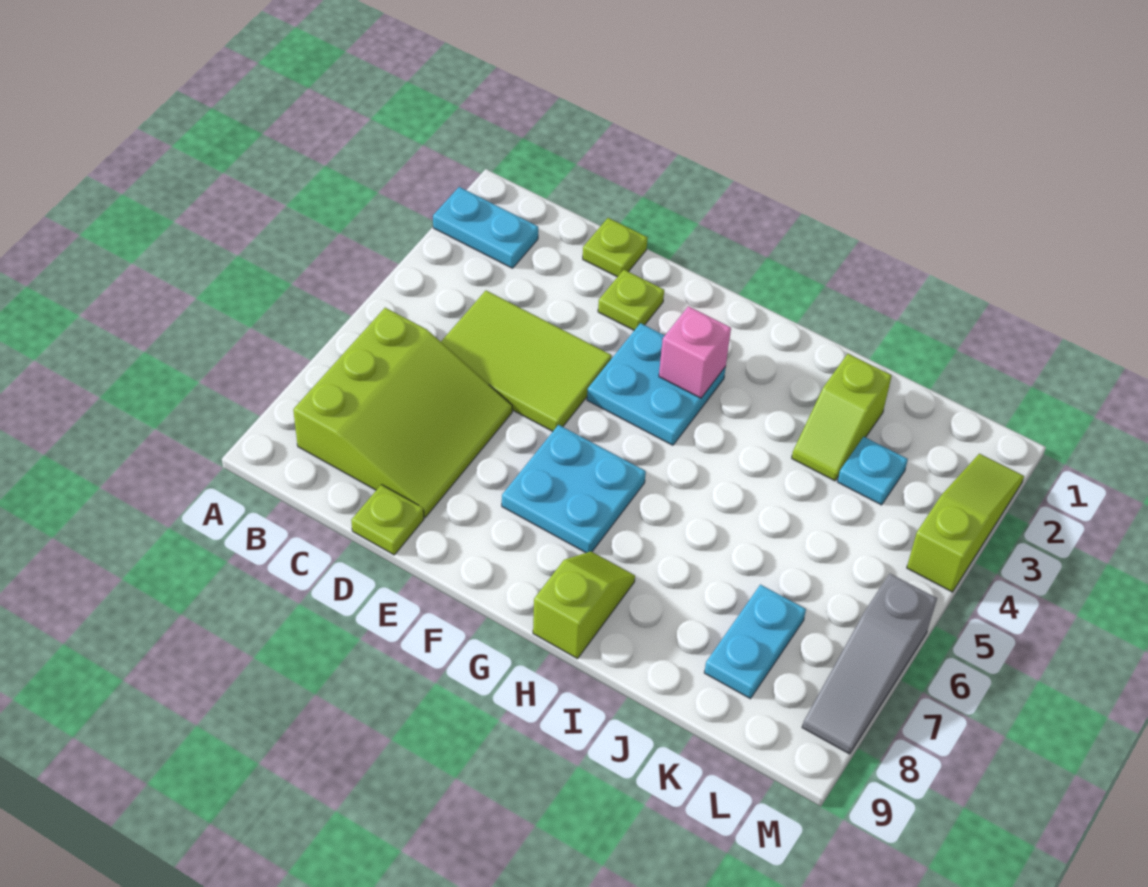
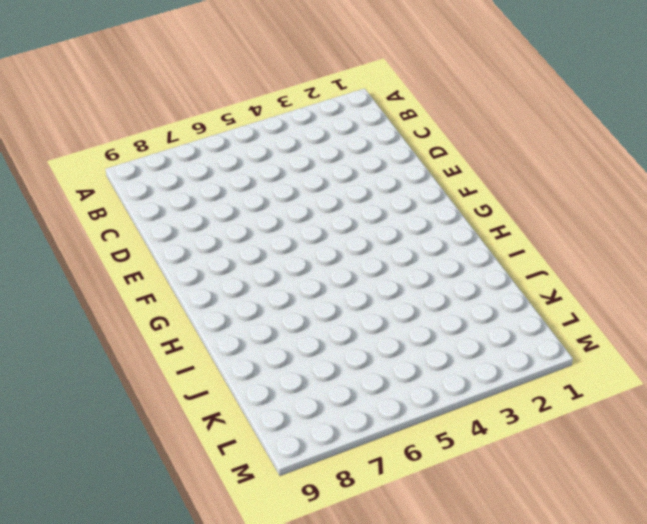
none -> cyan 1x2 plate [433,187,538,268]
none -> lime 3x3 slope [293,308,512,517]
none -> lime 2x3 tile [441,291,612,431]

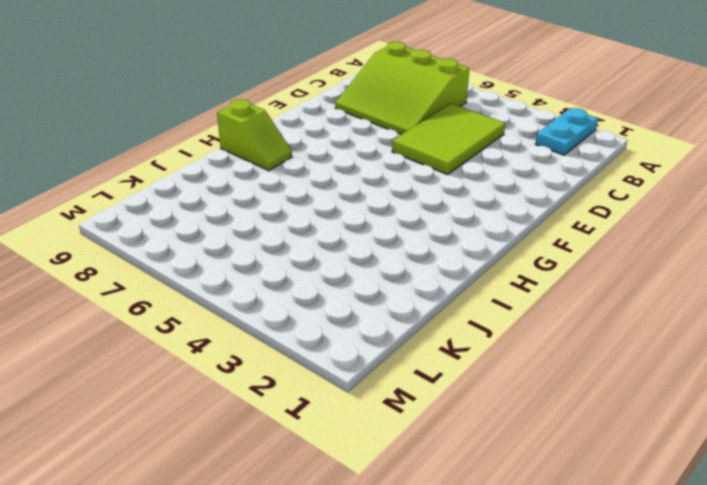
none -> lime 1x1 plate [583,218,648,277]
none -> lime 1x1 plate [351,485,424,555]
none -> lime 1x1 plate [598,270,664,330]

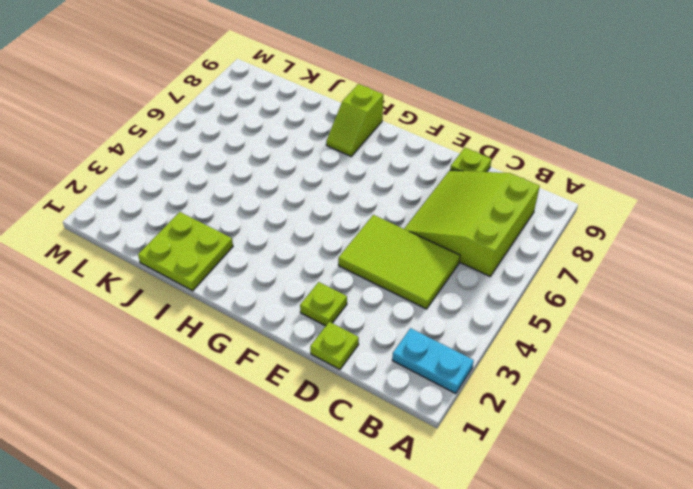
lime 2x2 plate [138,212,233,291] -> lime 1x2 slope [792,354,892,481]
none -> cyan 2x2 plate [587,323,726,445]
none -> cyan 2x2 plate [502,425,646,553]
none -> cyan 1x1 plate [838,437,908,505]

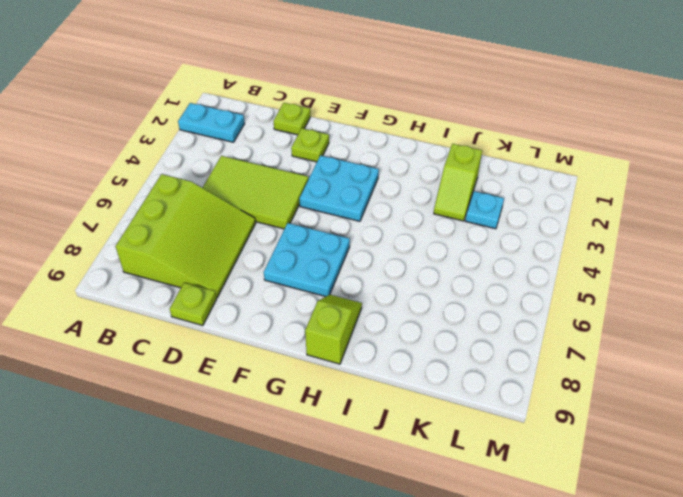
none -> cyan 1x2 plate [704,585,806,699]
none -> lime 1x3 slope [907,454,1024,592]
none -> grey 1x3 slope [802,574,937,754]

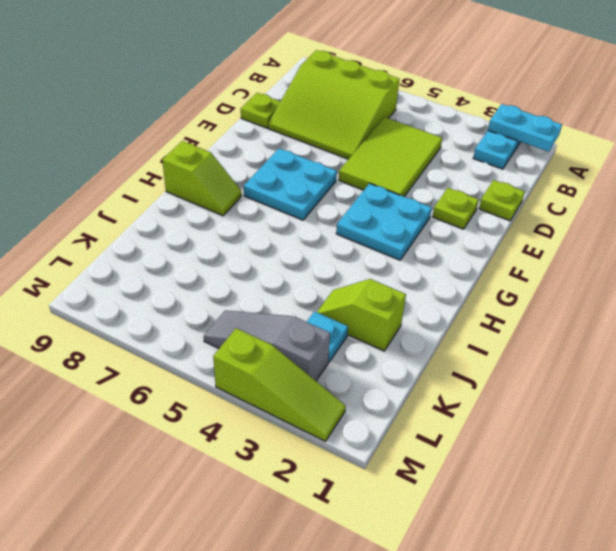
cyan 1x2 plate [488,104,562,152] -> cyan 1x2 plate moved to [704,585,806,699]
grey 1x3 slope [204,310,330,381] -> grey 1x3 slope moved to [802,574,937,754]
none -> pink 1x1 brick [659,306,731,398]

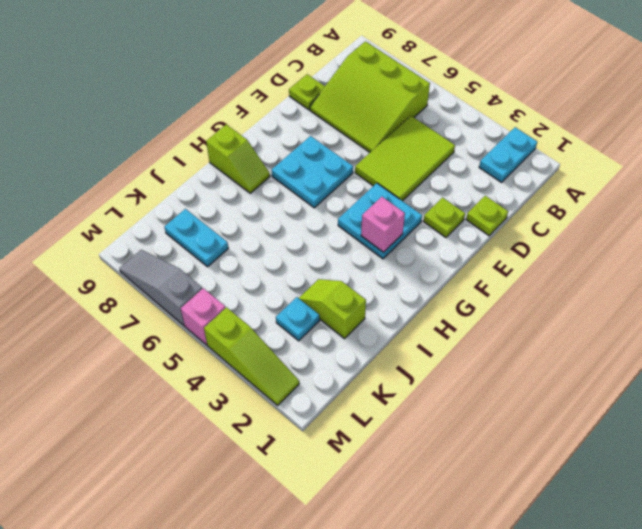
pink 1x1 brick [181,288,226,345] -> none

